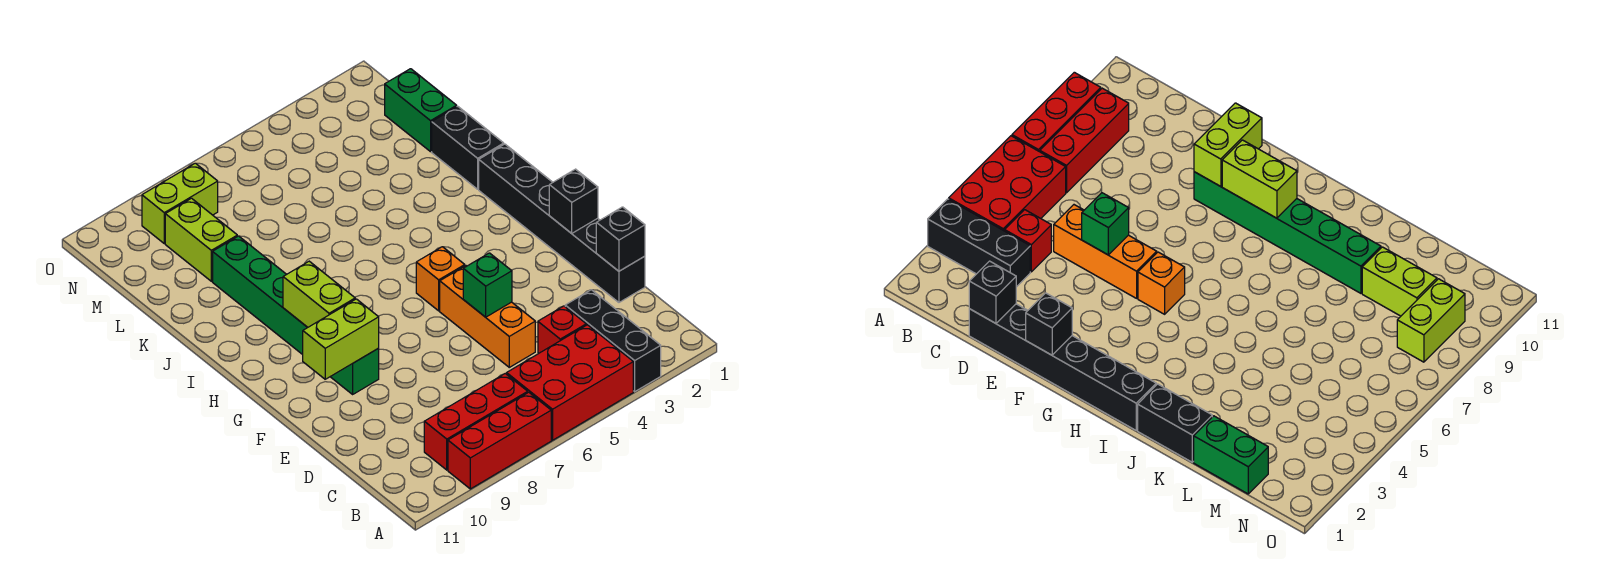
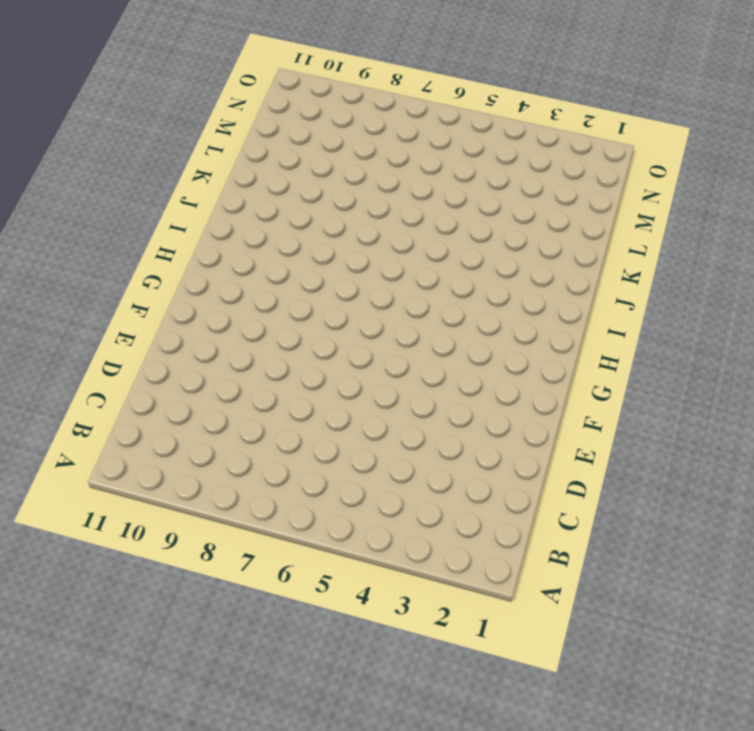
none -> black 1x3 brick [565,290,661,391]
none -> red 2x3 brick [507,325,633,440]
none -> red 1x3 brick [448,392,551,489]

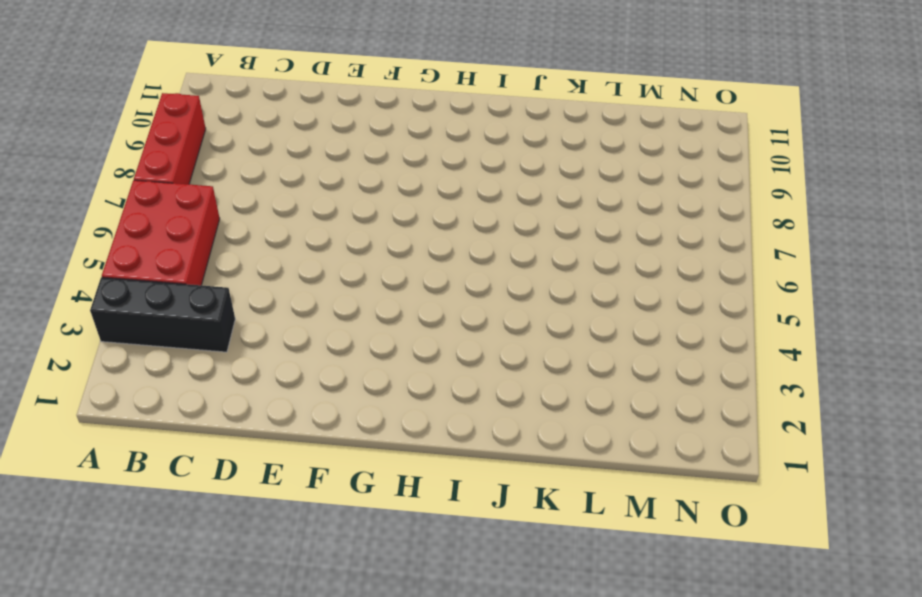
none -> red 1x3 brick [424,374,528,470]
none -> red 1x1 brick [538,306,586,353]
none -> black 1x6 brick [479,144,645,302]

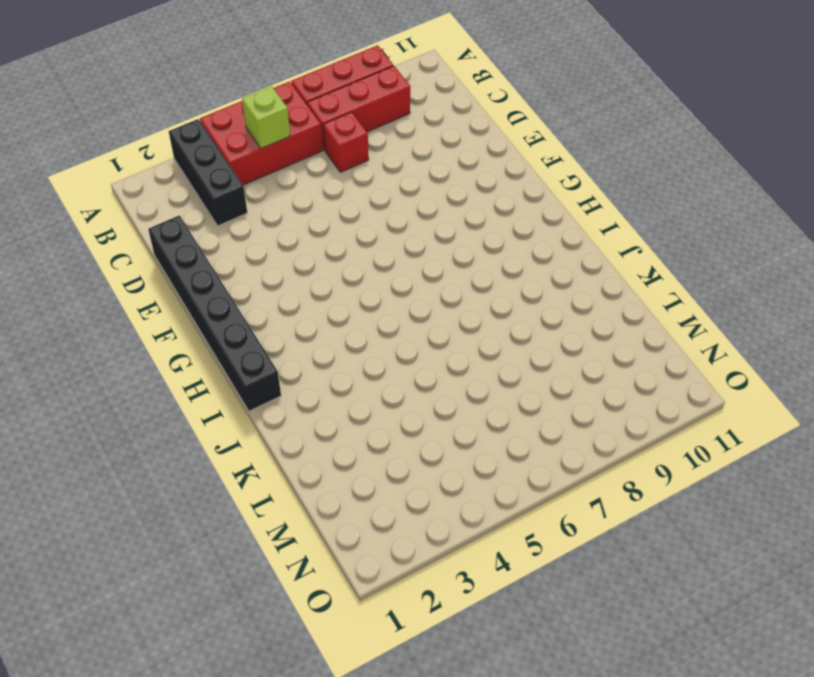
lime 1x1 brick [242,87,290,149] -> none
red 1x1 brick [323,112,369,172] -> red 1x1 brick moved to [538,306,586,353]
none -> orange 1x3 brick [440,266,535,367]
none -> green 1x6 brick [213,236,379,394]
none -> orange 1x1 brick [416,247,465,311]

